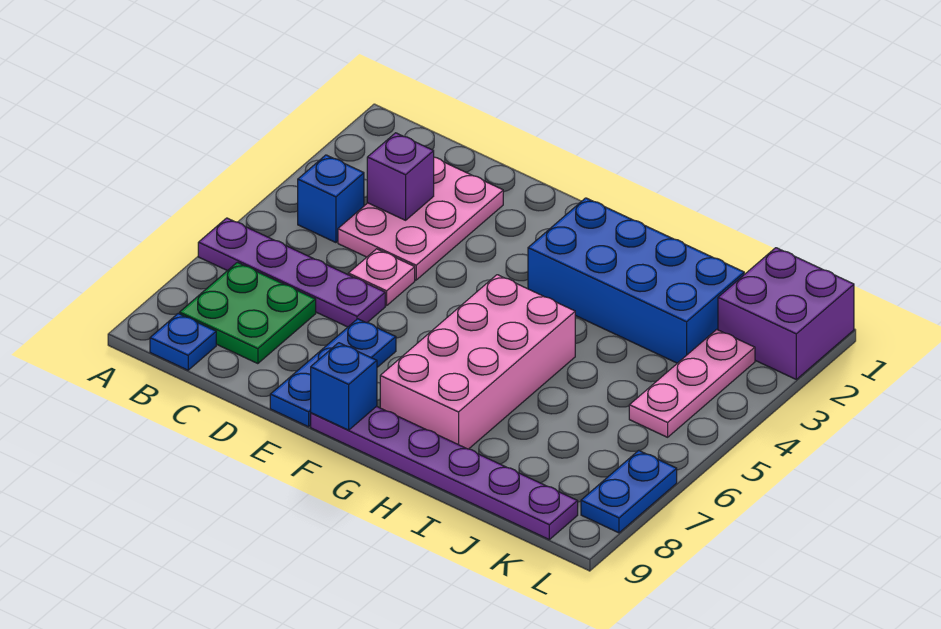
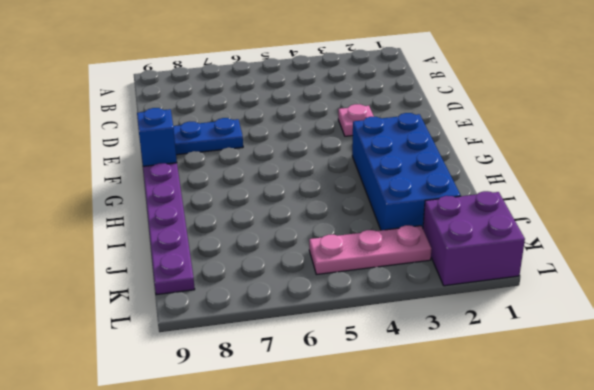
pink 1x1 plate [338,104,374,136] -> pink 1x1 plate moved to [348,249,415,306]
none -> purple 1x4 plate [198,218,385,327]
none -> blue 1x1 brick [298,155,364,243]
none -> green 2x2 plate [180,262,316,364]

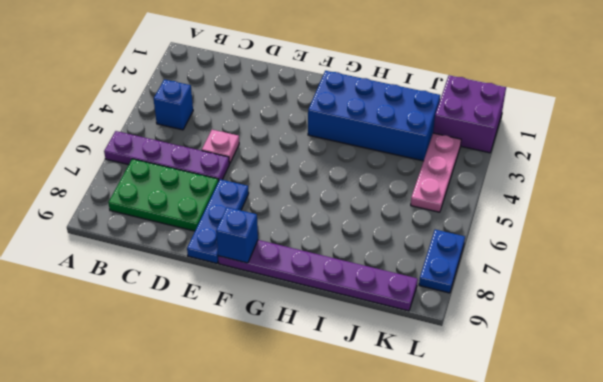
green 2x3 plate [108,159,219,231] -> green 2x2 plate [180,262,316,364]
none -> blue 1x1 plate [150,314,216,370]
none -> pink 2x3 plate [338,157,503,280]
none -> pink 2x4 brick [380,275,575,449]

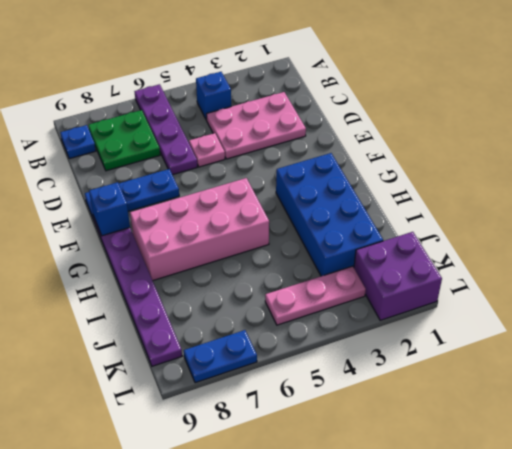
none -> purple 1x1 brick [367,133,434,220]

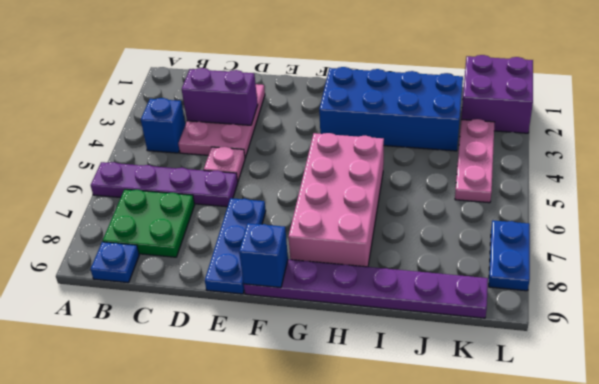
purple 1x2 brick [182,68,258,125] -> purple 1x1 brick [367,133,434,220]

